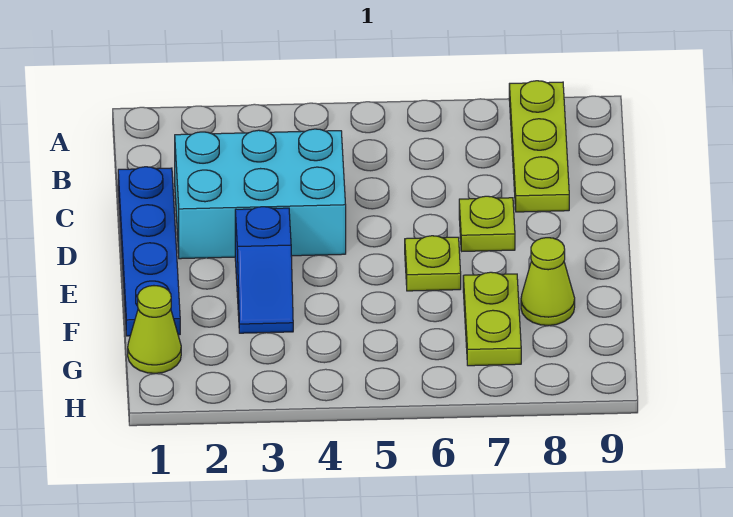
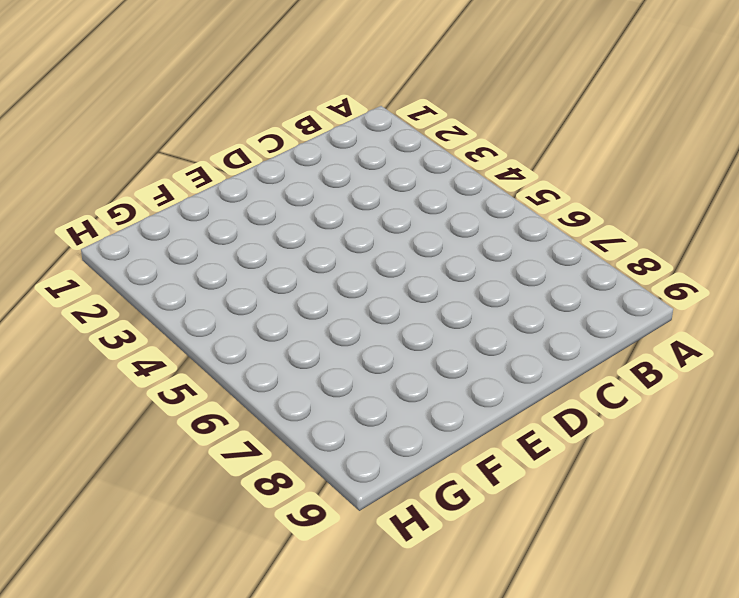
none -> lime 1x3 plate [509,81,569,212]
none -> blue 1x4 plate [118,167,180,336]

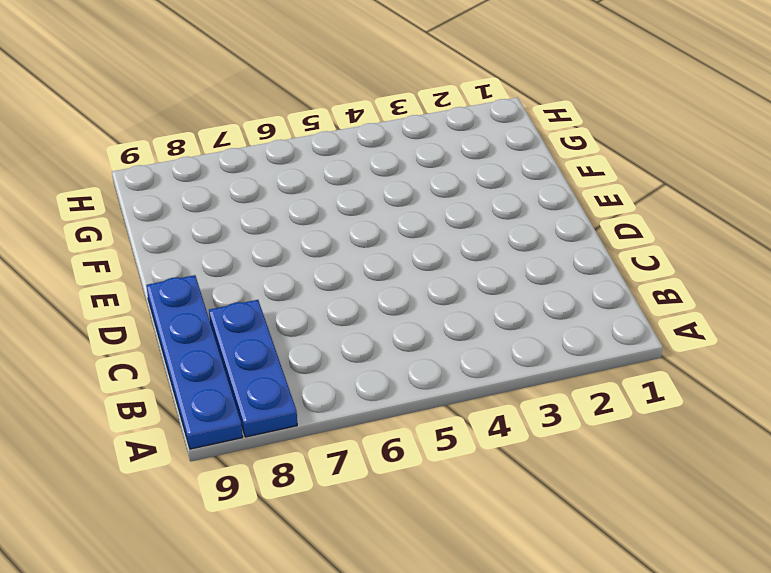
blue 1x3 plate [209,300,297,437] -> lime 1x3 plate [509,81,569,212]
blue 1x4 plate [146,275,243,449] -> blue 1x4 plate moved to [118,167,180,336]
none -> cyan 2x3 brick [175,129,346,259]
none -> lime 1x1 plate [459,196,515,251]

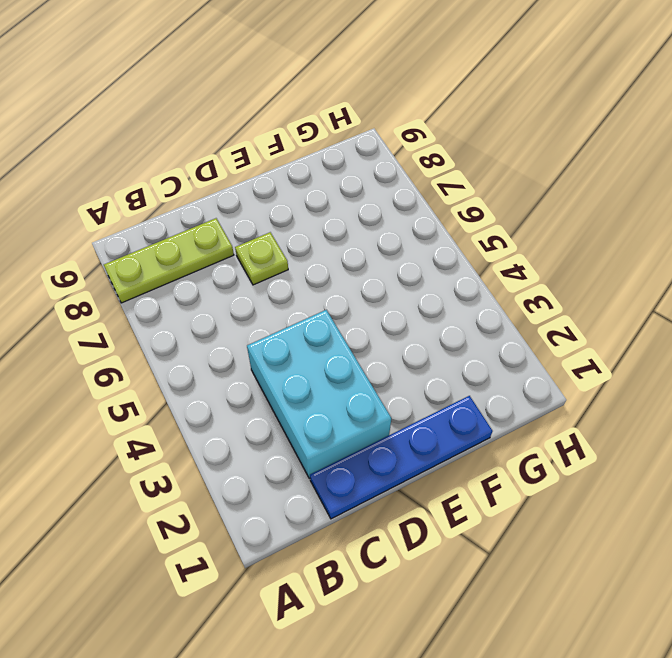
none -> blue 1x2 slope [235,207,293,333]
none -> lime 1x1 plate [405,236,461,291]

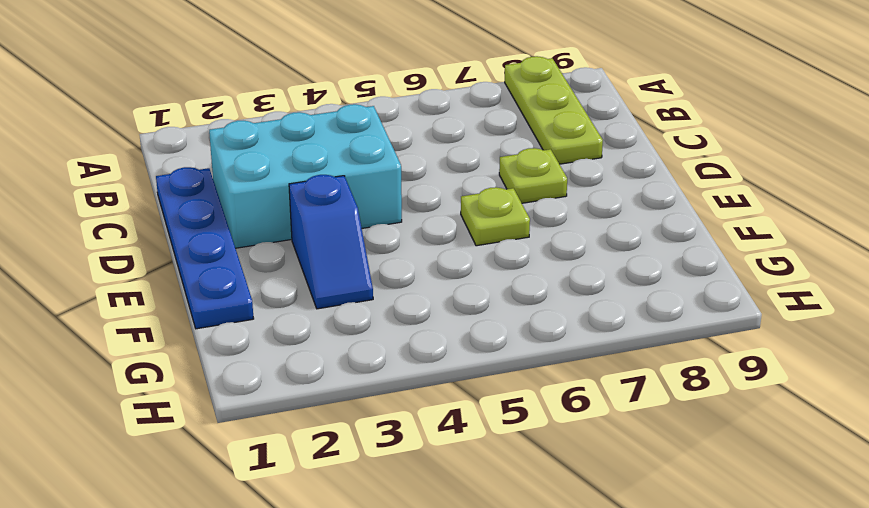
none -> lime 1x2 plate [463,272,521,366]
none -> lime 1x1 cone [521,238,575,326]

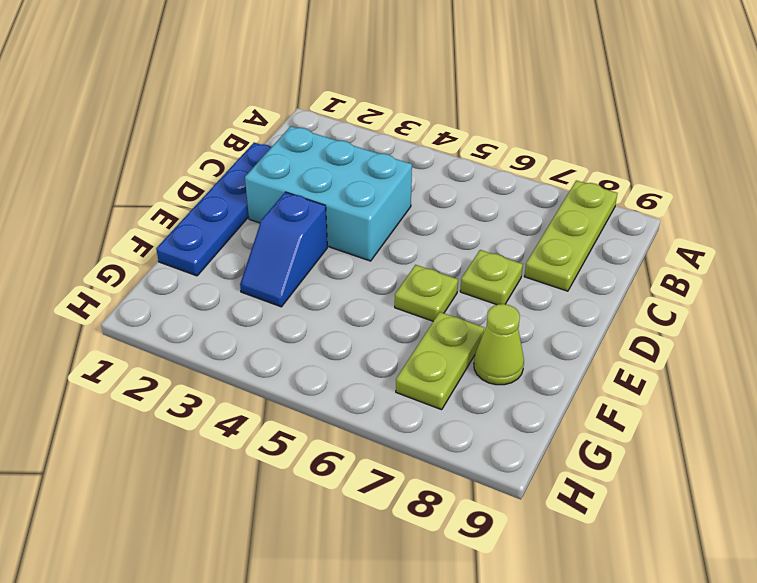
none -> lime 1x1 cone [128,286,181,373]

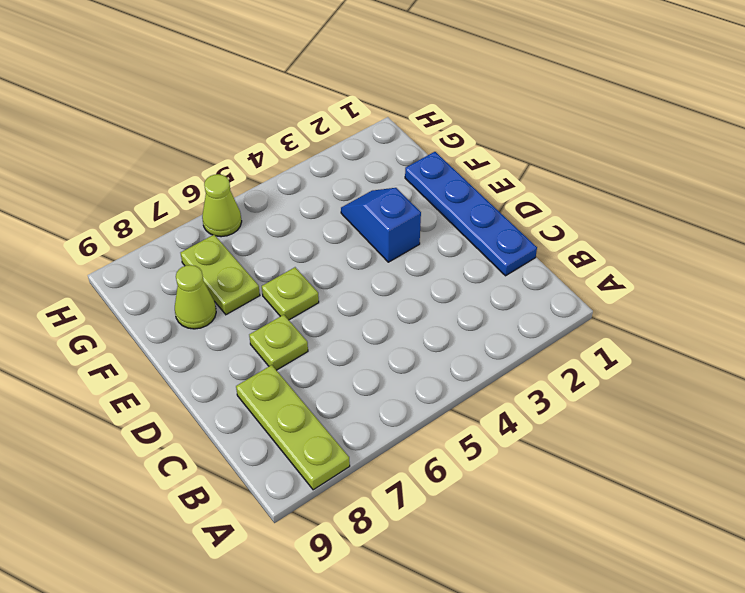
lime 1x1 cone [202,174,242,237] -> lime 1x1 cone moved to [128,286,181,373]
none -> cyan 2x3 brick [175,129,346,259]

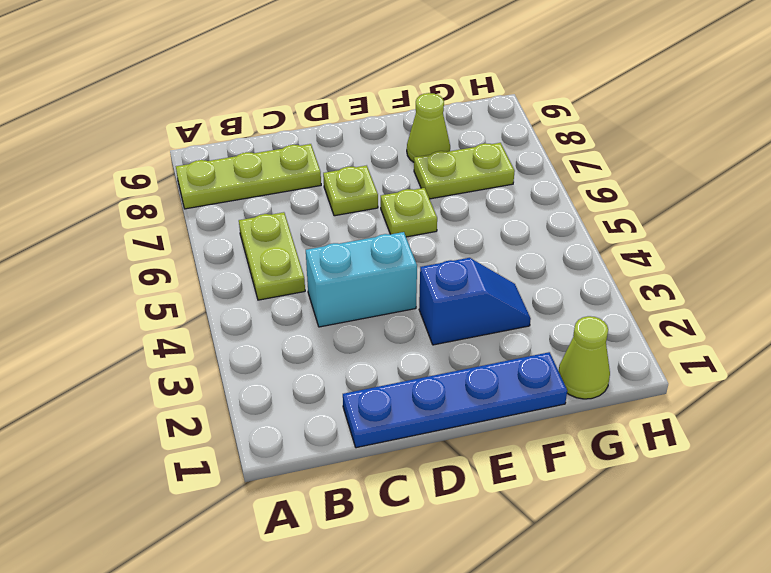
lime 1x2 plate [239,212,305,300] -> none
cyan 1x2 brick [306,232,417,327] -> cyan 2x3 brick [175,129,346,259]

